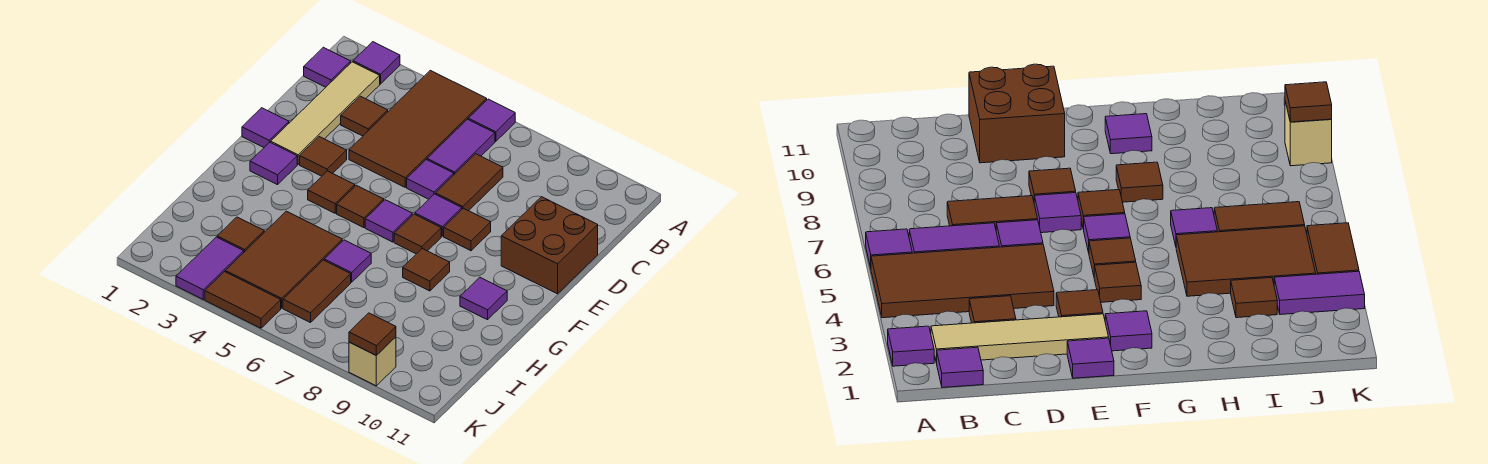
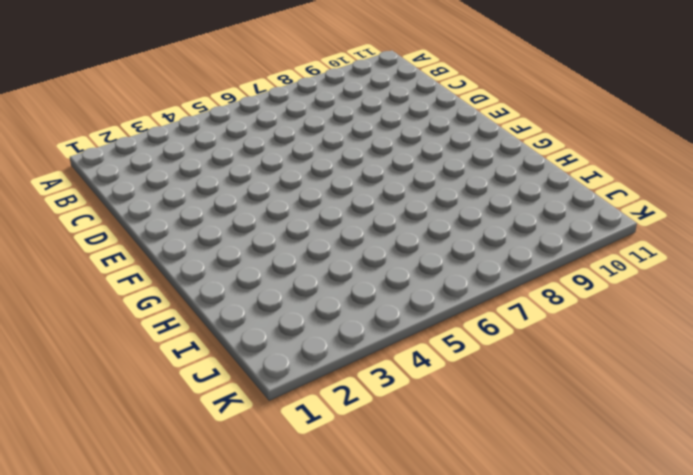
none -> purple 1x1 tile [353,42,400,84]
none -> brown 2x4 tile [349,70,487,187]
none -> purple 1x1 tile [468,99,515,142]

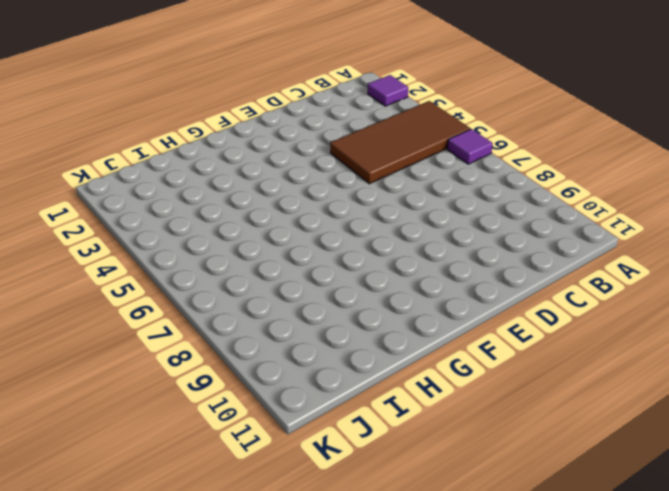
none -> purple 1x1 tile [304,47,351,87]
none -> tan 1x4 tile [271,62,380,164]
none -> purple 1x2 tile [427,119,495,174]

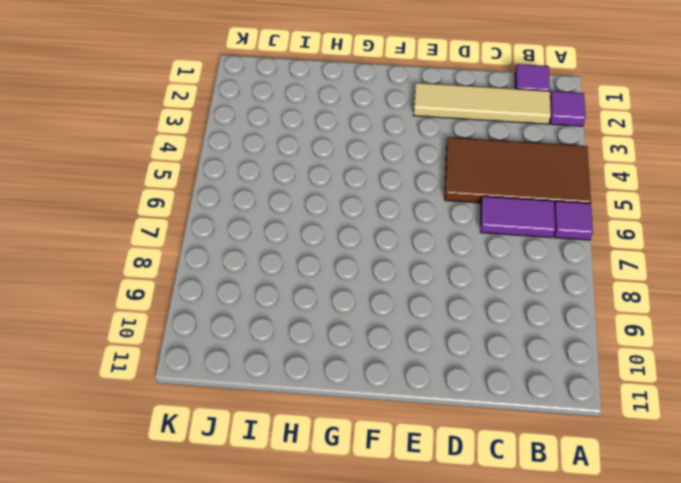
none -> brown 1x1 tile [341,96,388,136]
none -> brown 1x2 tile [435,154,503,211]
none -> purple 1x1 tile [407,160,454,199]

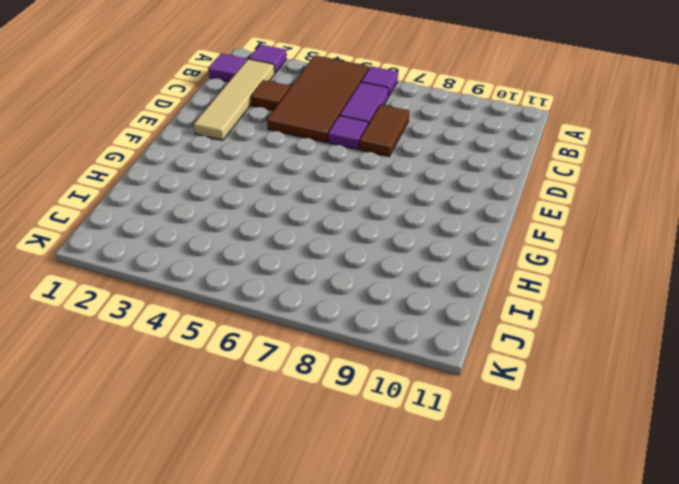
none -> brown 2x2 brick [501,197,598,294]
none -> purple 1x1 tile [242,108,289,147]
none -> brown 1x1 tile [300,137,347,176]

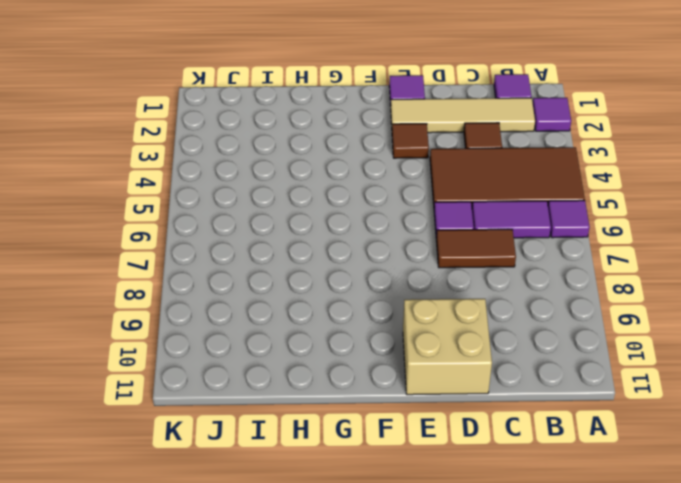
tan 2x2 brick [403,299,492,395] -> brown 2x2 brick [501,197,598,294]
none -> purple 1x1 tile [415,194,462,236]
none -> brown 1x1 tile [444,208,491,251]
none -> purple 1x1 tile [250,142,297,185]

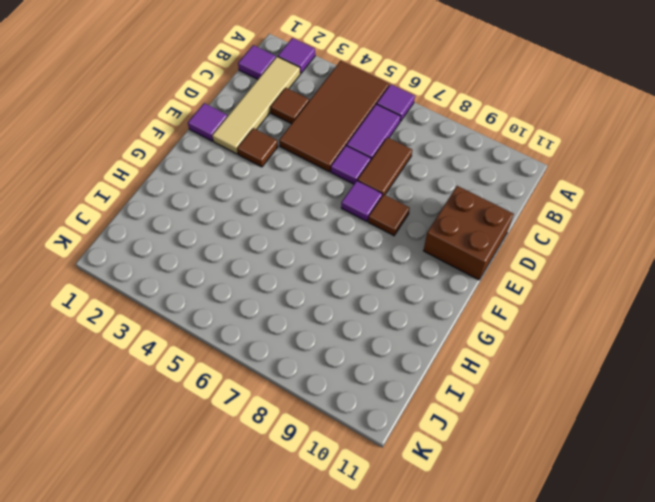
none -> purple 1x1 tile [250,142,297,185]
none -> brown 1x1 tile [308,171,355,213]
none -> brown 1x1 tile [337,185,384,228]

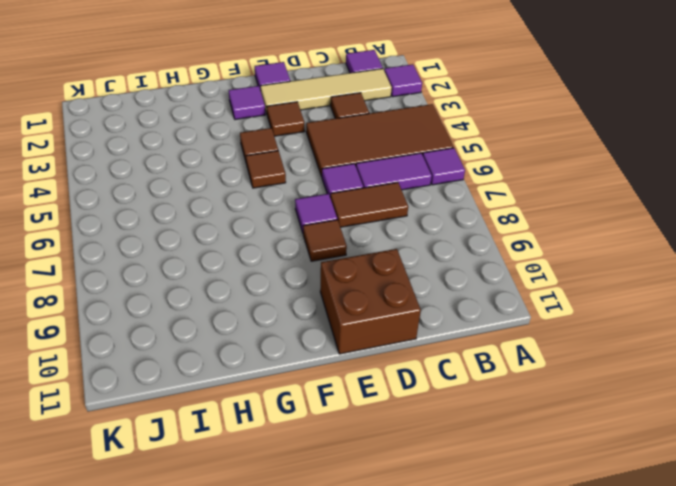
none -> purple 1x1 tile [365,200,412,242]
none -> brown 1x1 tile [394,214,441,254]
none -> brown 1x1 tile [403,249,450,291]

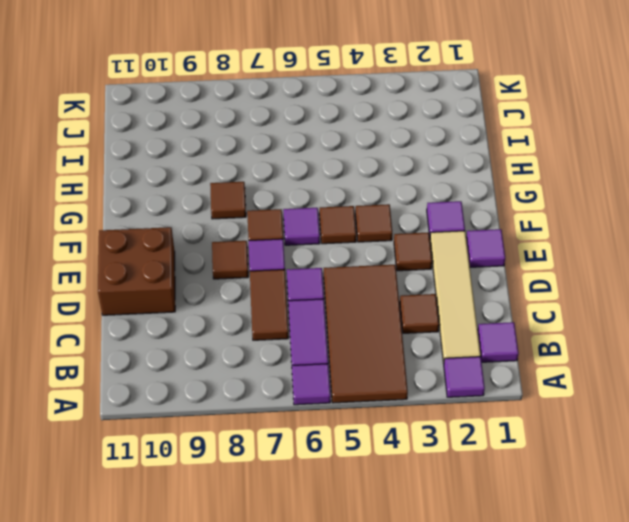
none -> purple 1x1 tile [460,277,507,320]
none -> brown 2x3 tile [225,211,342,308]
none -> purple 1x1 tile [324,240,371,282]

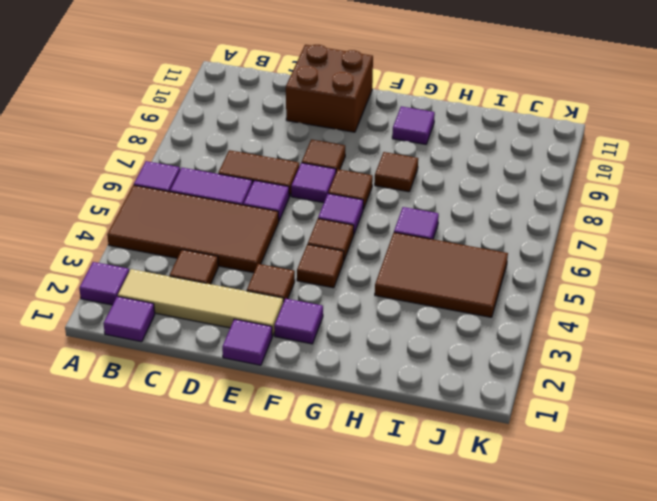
none -> brown 1x1 tile [217,217,264,252]
none -> brown 1x2 tile [283,260,351,323]
none -> purple 1x2 tile [176,237,244,299]

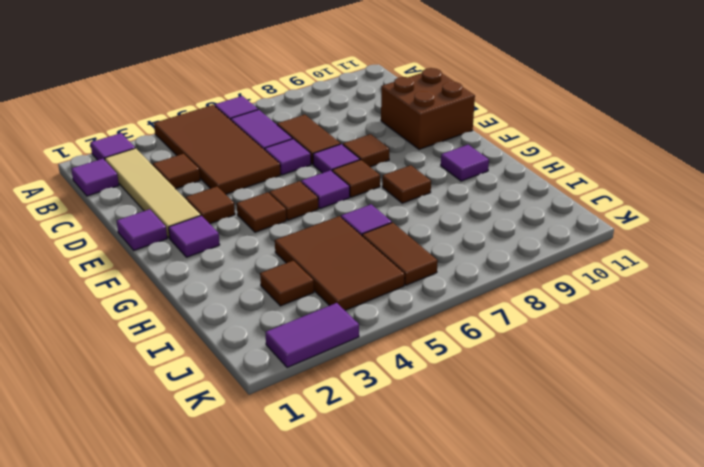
purple 1x2 tile [265,303,359,368] -> purple 1x2 tile turned to [176,237,244,299]
none -> brown 1x2 tile [205,272,281,328]
none -> tan 1x1 brick [349,337,396,386]
none -> brown 1x1 tile [349,313,396,355]

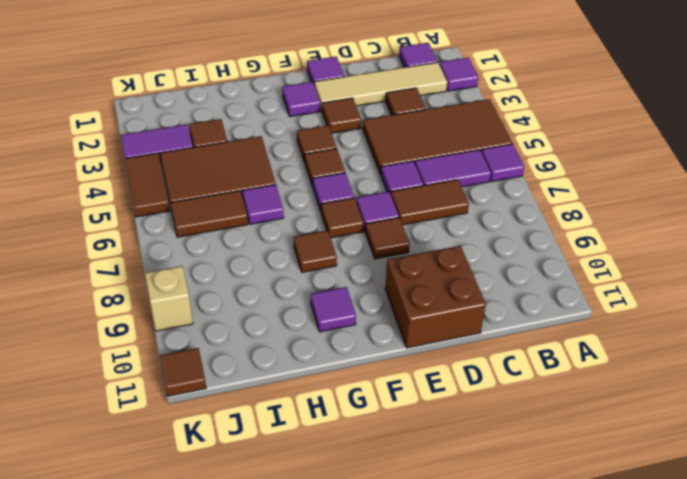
brown 1x1 tile [160,348,206,396] -> brown 1x1 tile moved to [349,313,396,355]

